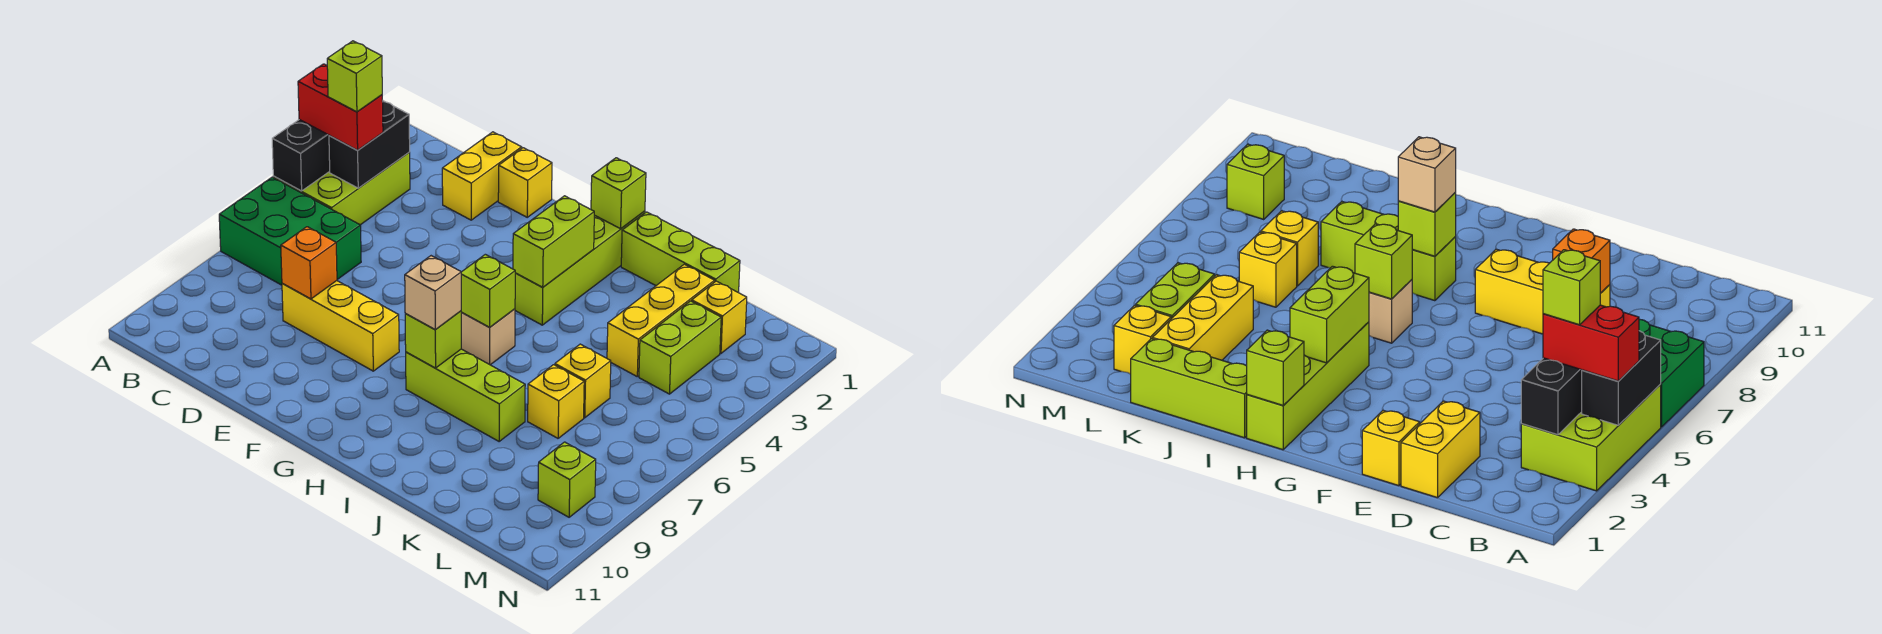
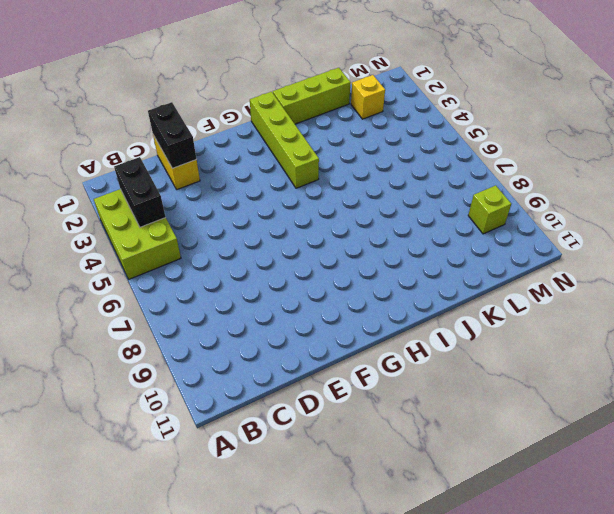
black 1x2 brick [148,102,196,168] -> black 1x2 brick moved to [272,119,330,191]
none -> green 2x3 brick [219,177,361,285]
none -> yellow 1x3 brick [282,281,399,371]
none -> yellow 1x1 brick [498,148,552,217]

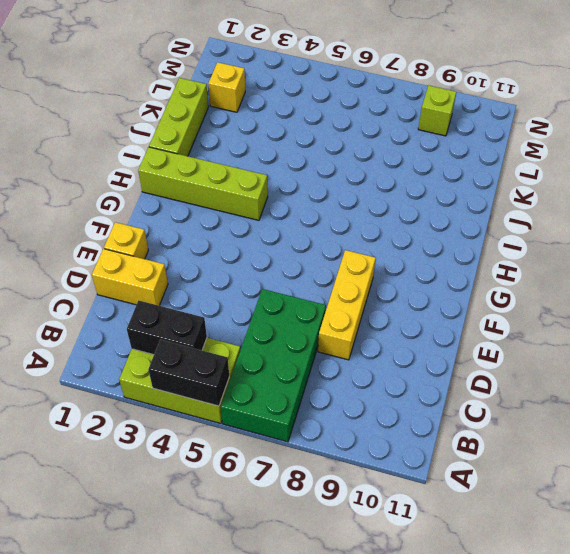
green 2x4 brick [221,289,326,442] -> green 2x3 brick [219,177,361,285]
none -> tan 1x1 brick [461,309,515,365]
none -> lime 1x3 brick [406,349,525,441]
none -> yellow 1x3 brick [607,264,715,376]

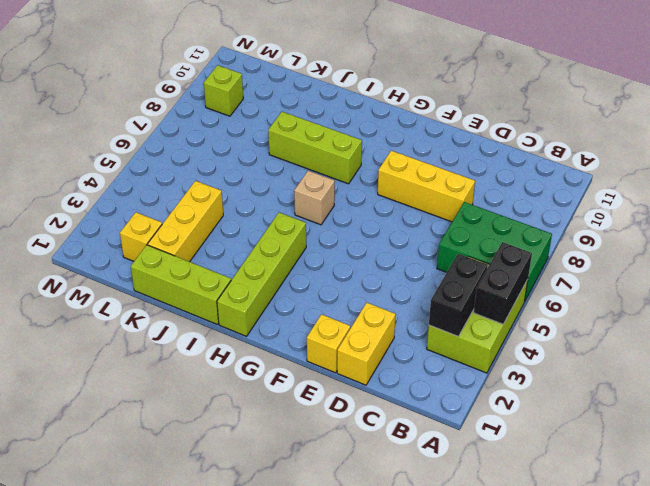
none -> yellow 1x1 brick [555,344,611,418]
none -> yellow 1x1 brick [528,365,584,438]
none -> lime 1x2 brick [639,301,721,394]

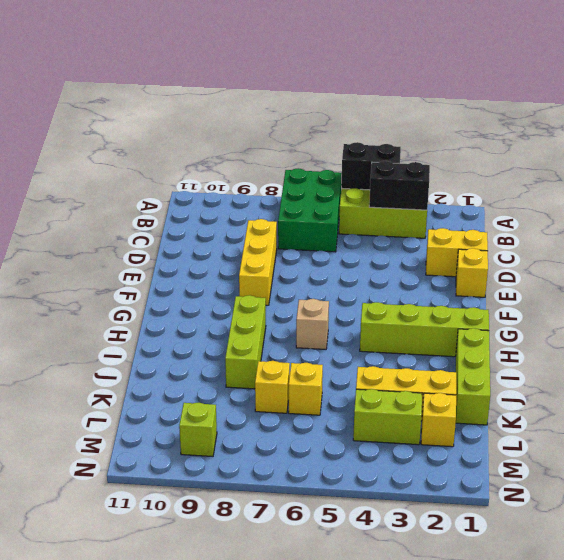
none -> orange 1x1 brick [281,227,337,299]
none -> lime 1x1 brick [591,158,646,229]
none -> lime 1x2 brick [513,196,594,287]

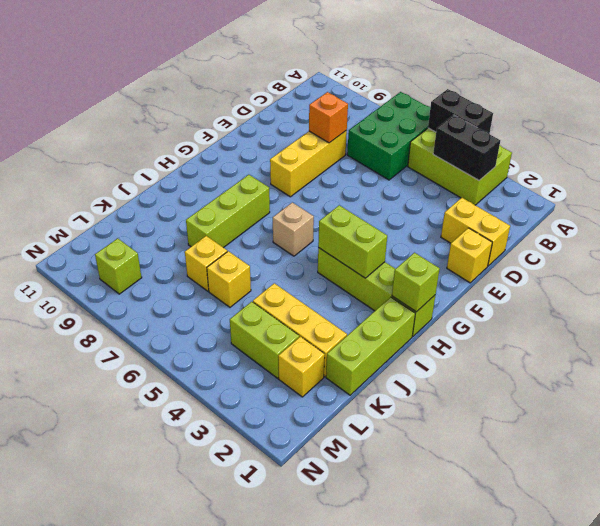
none -> lime 1x1 brick [461,254,515,327]
none -> lime 1x1 brick [405,311,461,368]
none -> red 1x2 brick [298,64,383,150]

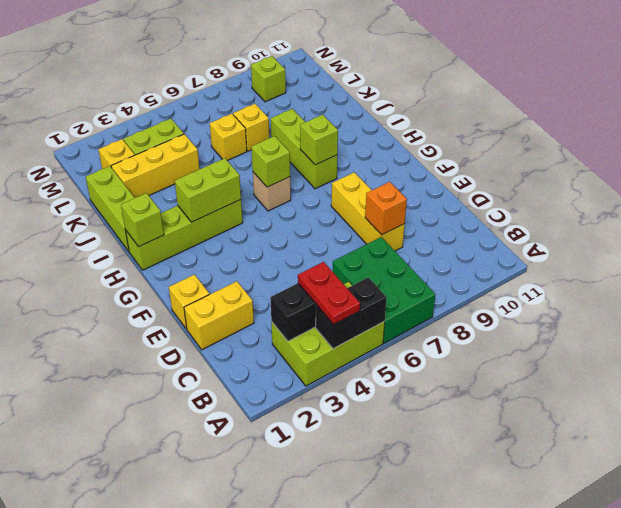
red 1x2 plate [298,262,360,325] -> red 1x2 brick [298,64,383,150]
none -> tan 1x1 brick [405,256,461,330]
none -> lime 1x1 brick [327,41,382,112]

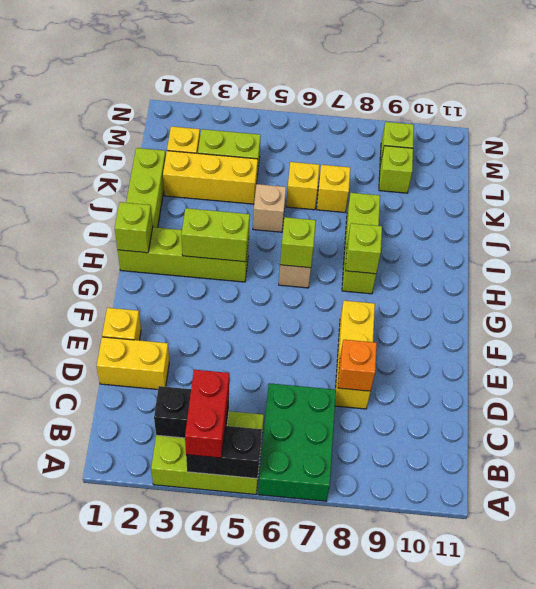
tan 1x1 brick [253,184,286,232] -> tan 1x1 brick moved to [405,256,461,330]
lime 1x1 brick [379,146,413,193] -> lime 1x1 brick moved to [327,41,382,112]

